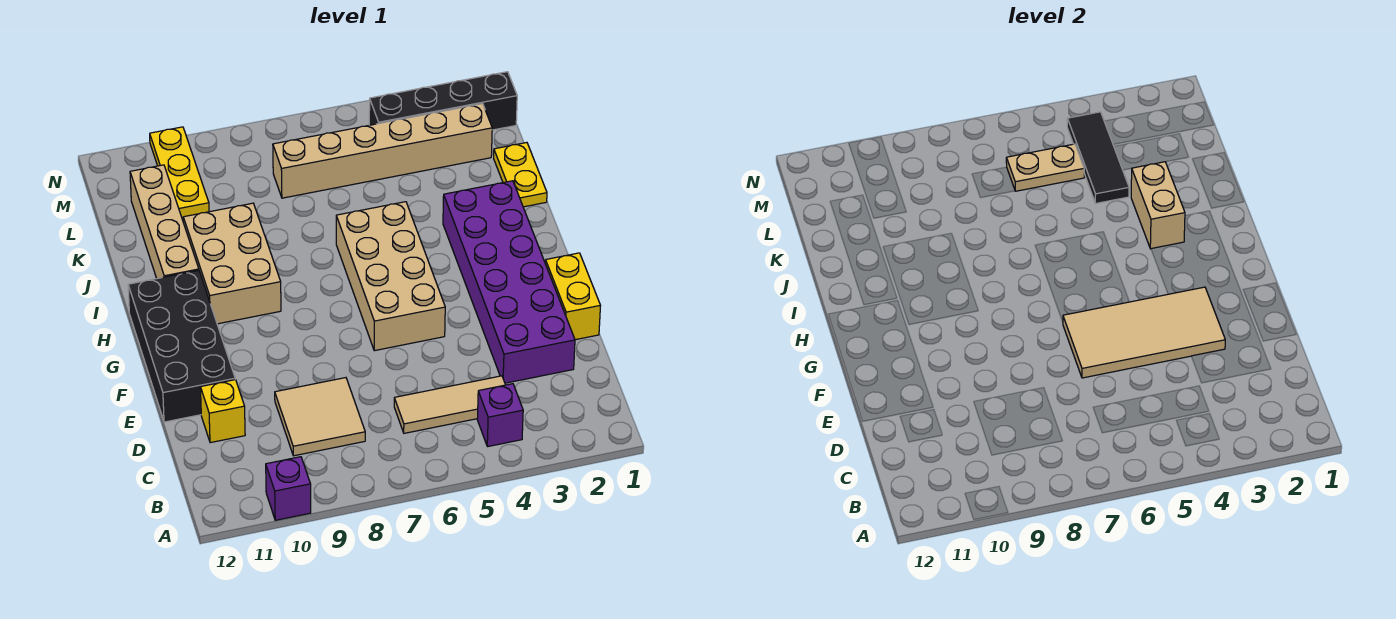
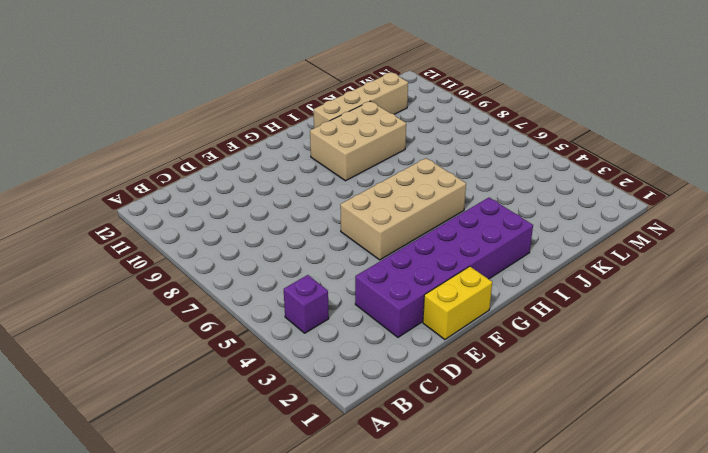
none -> purple 1x1 brick [266,457,311,520]
none -> tan 1x3 tile [394,376,505,433]
none -> tan 2x2 tile [275,378,365,456]

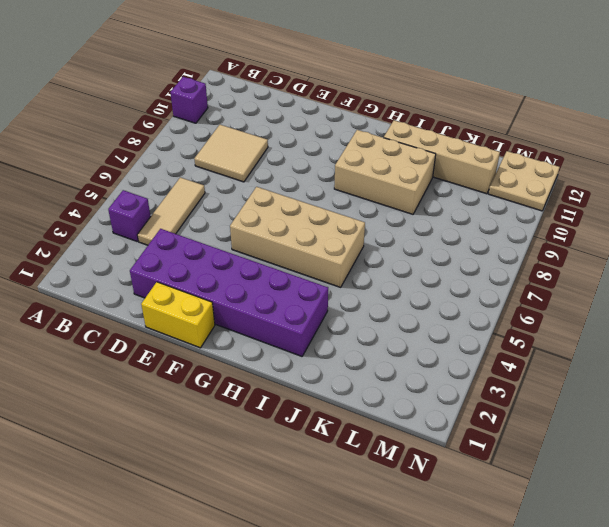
tan 2x2 plate [488,151,560,211] -> none
none -> yellow 1x1 brick [201,380,245,443]
none -> black 2x4 brick [128,270,235,422]
none -> yellow 1x2 plate [494,143,547,207]

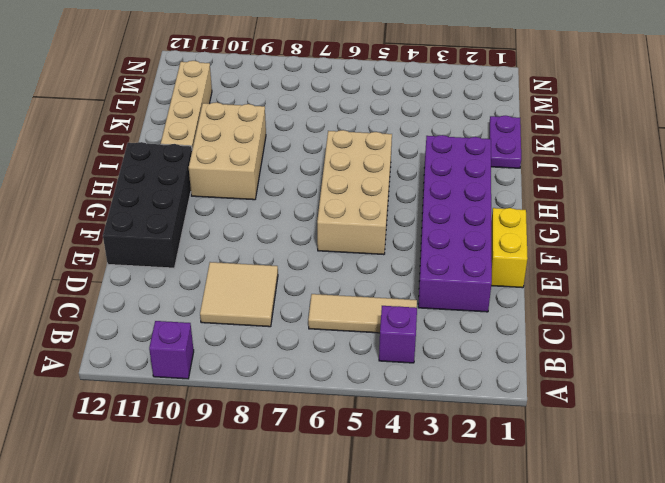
purple 1x2 plate [489,116,521,168] -> yellow 1x2 plate [494,143,547,207]
none -> yellow 1x1 brick [201,380,245,443]
none -> tan 1x6 brick [273,104,492,198]
none -> yellow 1x3 plate [150,127,209,218]

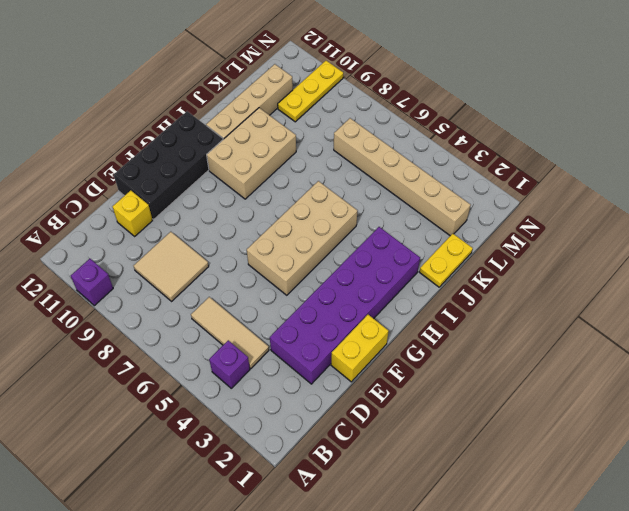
none -> black 1x4 brick [369,72,517,130]
none -> tan 2x4 tile [1063,287,1225,378]
none -> tan 1x2 brick [1131,162,1185,249]

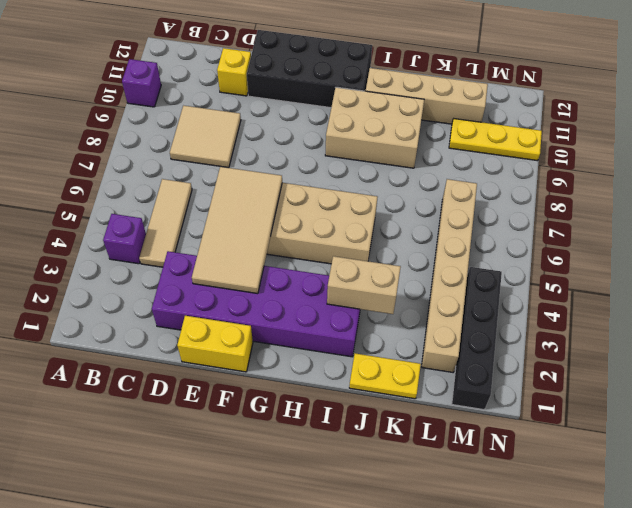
none -> black 1x3 tile [1067,112,1129,203]
none -> tan 1x2 plate [1006,144,1085,191]

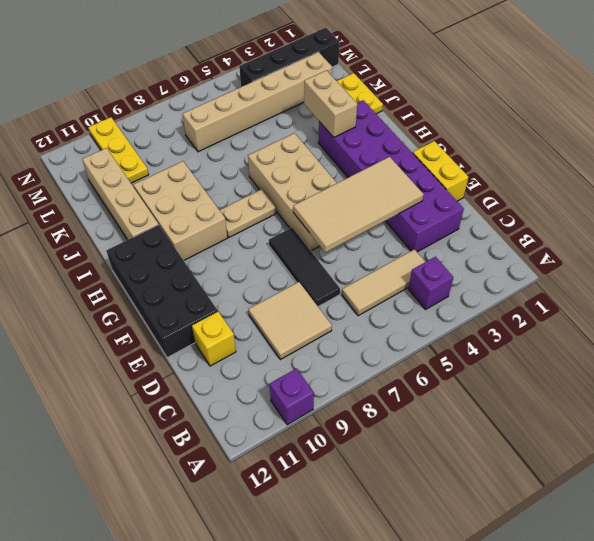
black 1x3 tile [269,228,340,306] -> black 1x3 tile moved to [1067,112,1129,203]
tan 1x2 plate [220,189,277,237] -> tan 1x2 plate moved to [1006,144,1085,191]

